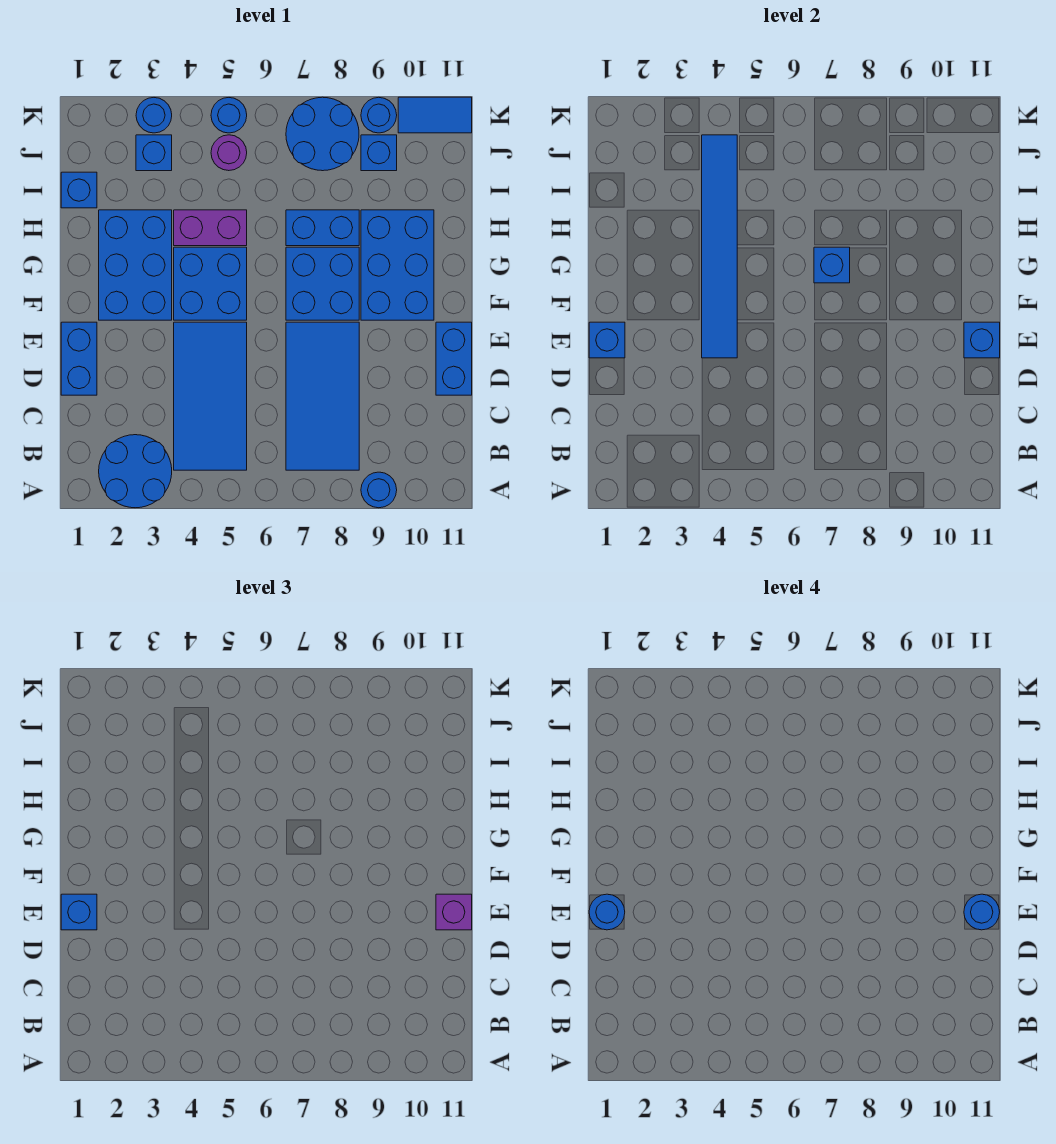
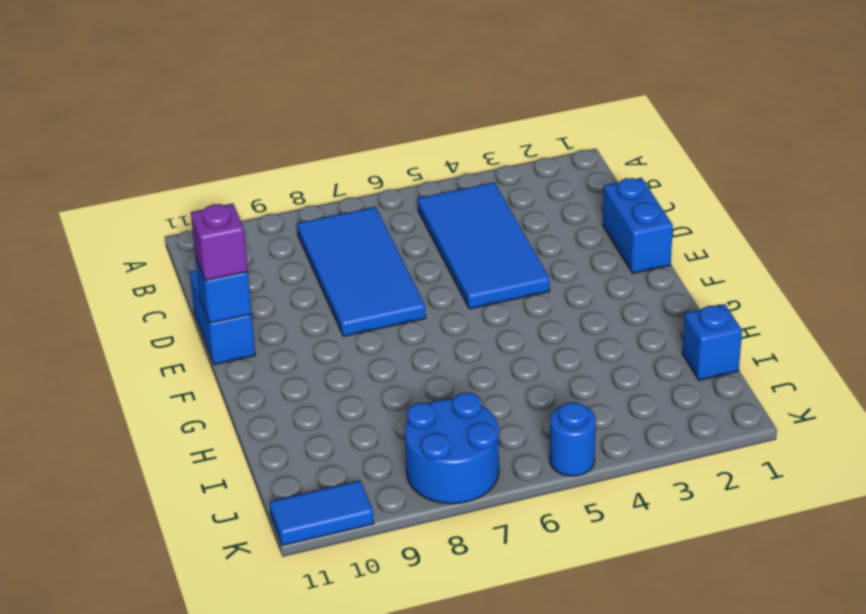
none -> blue 2x2 round brick [99,435,172,508]
none -> blue 1x1 round brick [361,472,397,508]
none -> blue 2x3 brick [99,210,172,320]

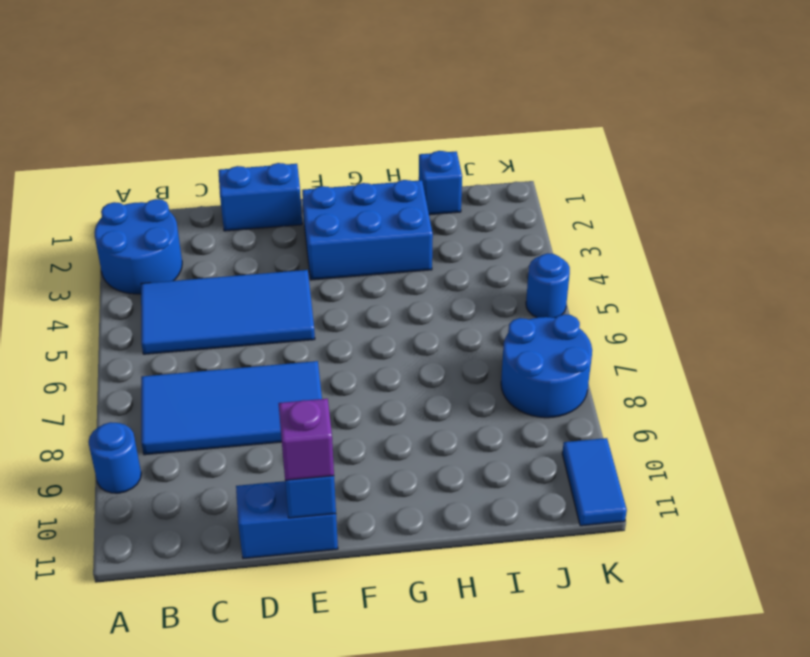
none -> blue 2x2 brick [174,247,247,320]
none -> blue 2x2 brick [286,247,359,320]
none -> blue 2x3 brick [361,210,434,320]

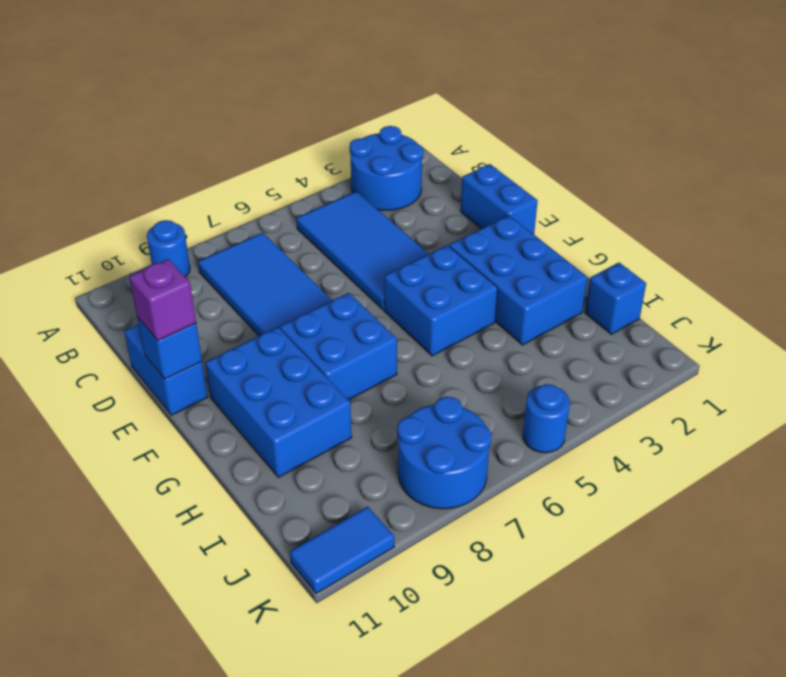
none -> purple 1x2 brick [174,210,247,246]
none -> blue 1x2 brick [286,210,359,246]
none -> blue 1x1 brick [136,135,172,171]

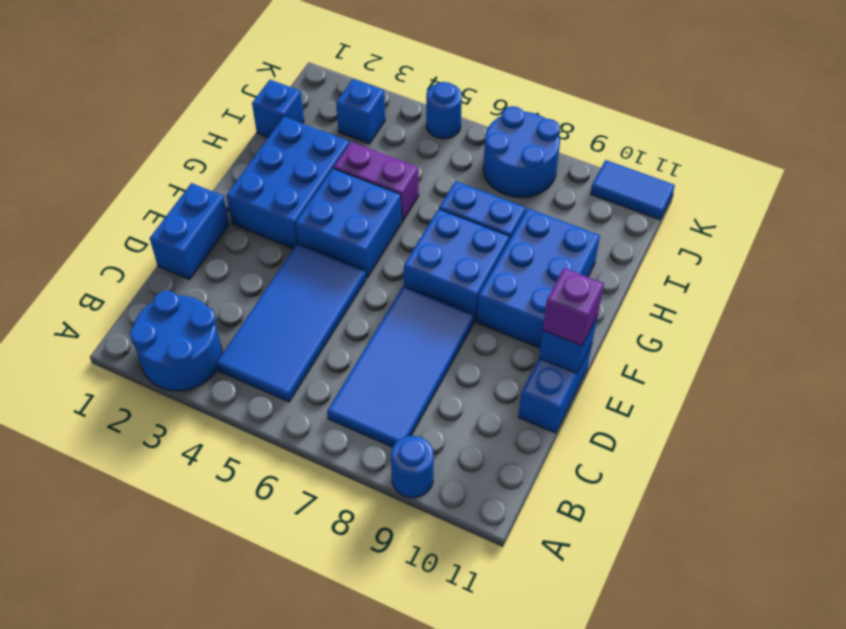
none -> purple 1x1 round brick [211,135,247,171]
none -> blue 1x1 brick [361,135,397,171]
none -> blue 1x1 round brick [136,98,172,133]

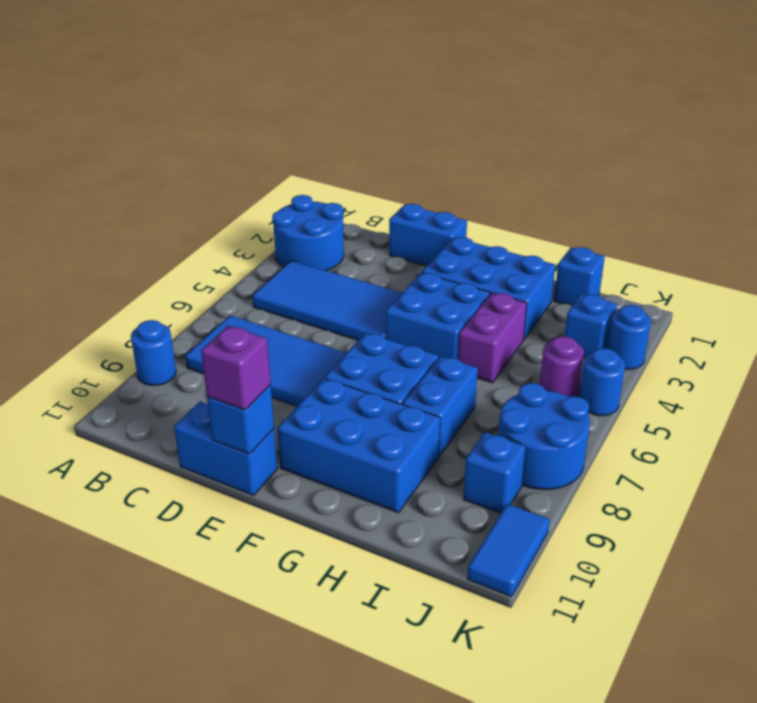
none -> blue 1x1 round brick [361,97,397,133]
none -> blue 1x1 brick [589,322,625,358]
none -> blue 1x6 tile [702,135,737,358]

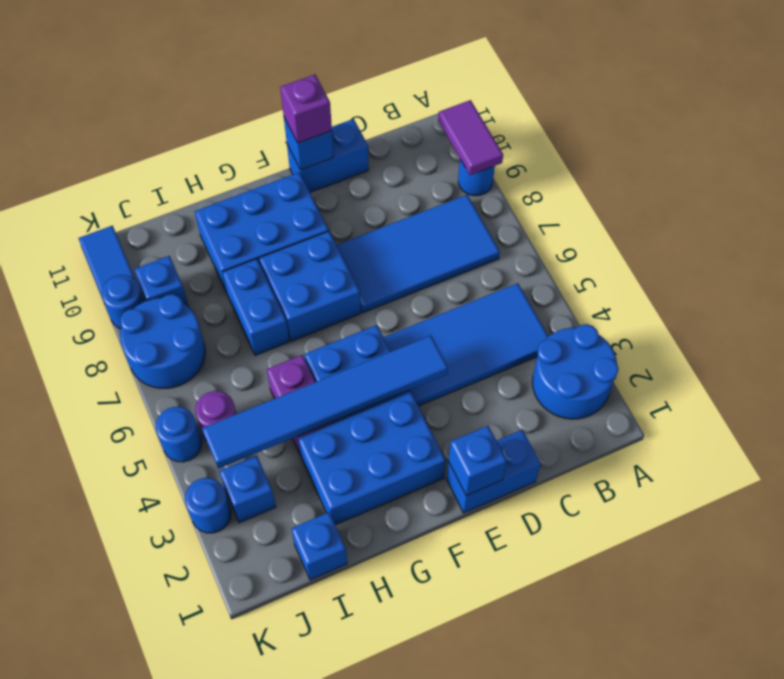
purple 1x2 tile [438,100,503,175] -> none
none -> blue 1x1 brick [814,247,850,283]
none -> blue 1x1 brick [61,894,97,930]
none -> blue 1x1 round brick [589,894,625,930]

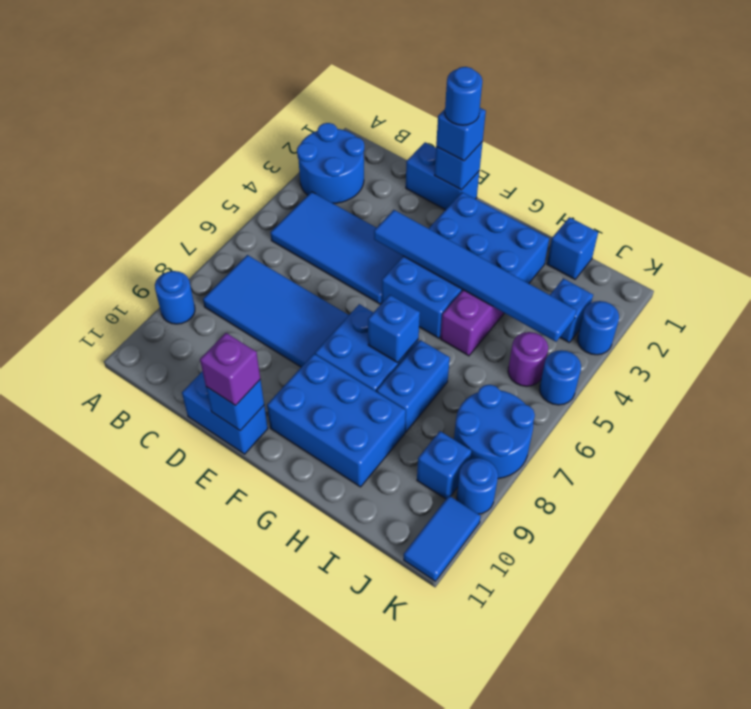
none -> blue 1x1 round brick [964,894,1000,930]

